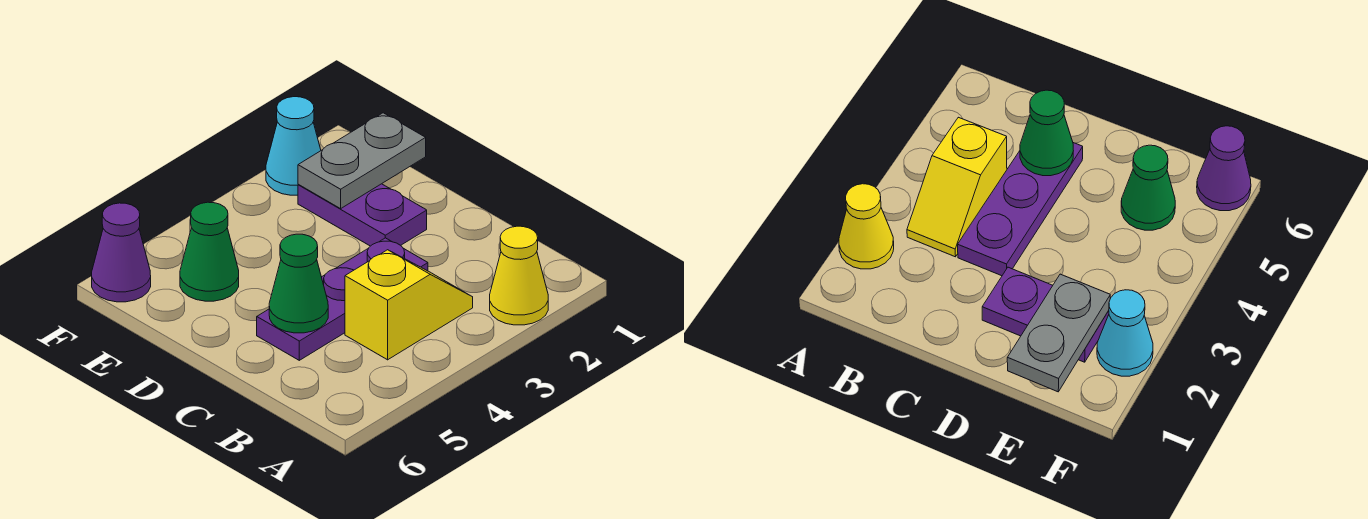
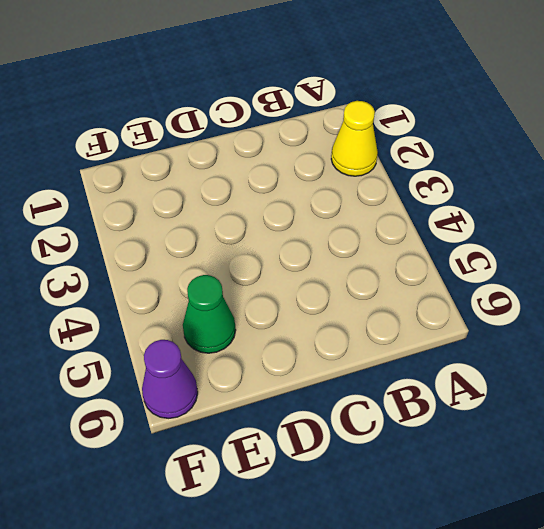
none -> yellow 1x2 slope [345,250,473,360]
none -> purple 1x3 plate [257,238,428,360]

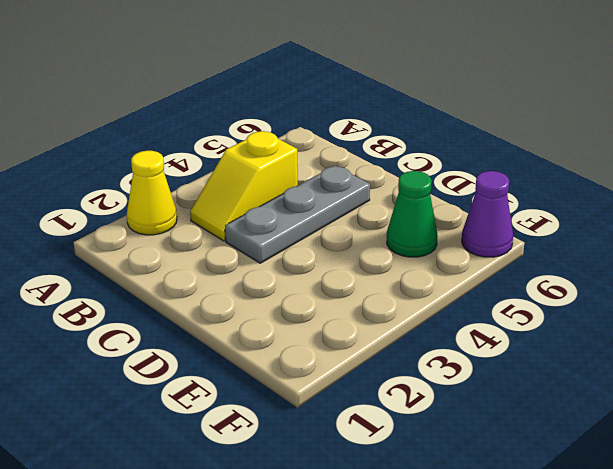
grey 1x3 plate [225,166,370,263] -> purple 1x3 plate [257,238,428,360]
none -> purple 1x2 plate [298,184,427,246]
none -> cyan 1x1 cone [266,97,321,195]

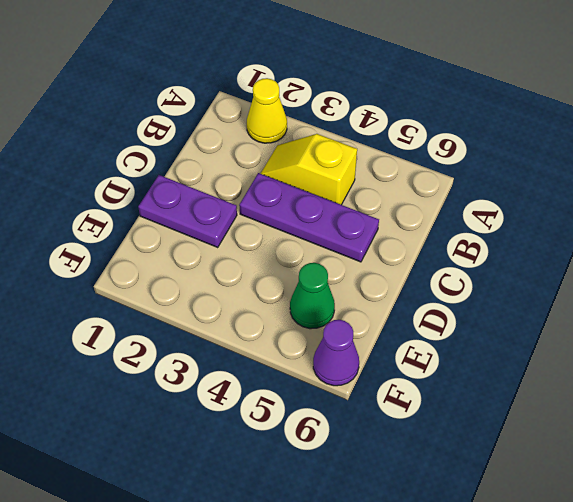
purple 1x2 plate [138,175,237,247] -> purple 1x2 plate turned to [298,184,427,246]
none -> cyan 1x1 cone [266,97,321,195]
none -> green 1x1 cone [269,234,328,333]

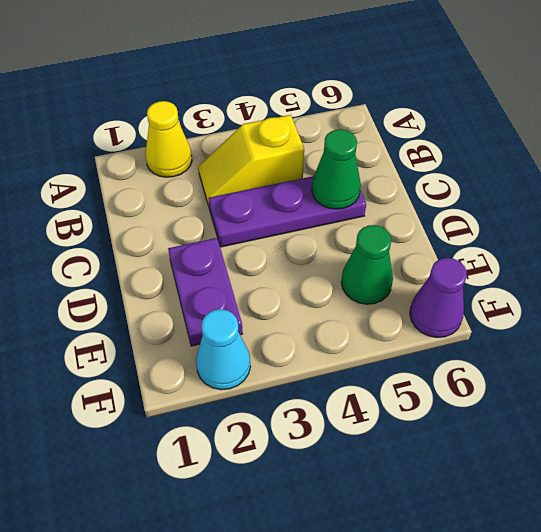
none -> grey 1x2 plate [298,113,426,209]

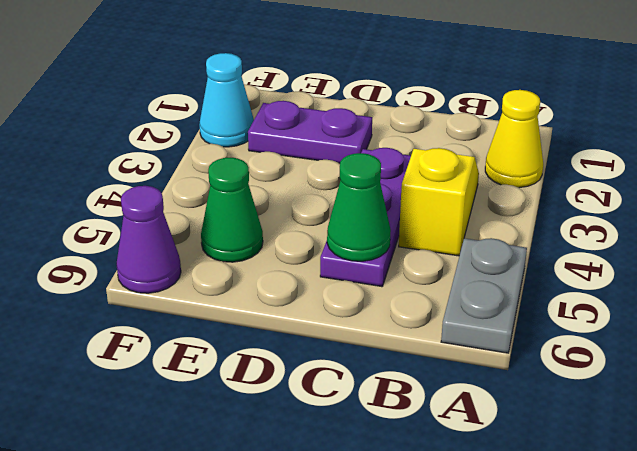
grey 1x2 plate [441,238,527,353] -> grey 1x2 plate moved to [298,113,426,209]

